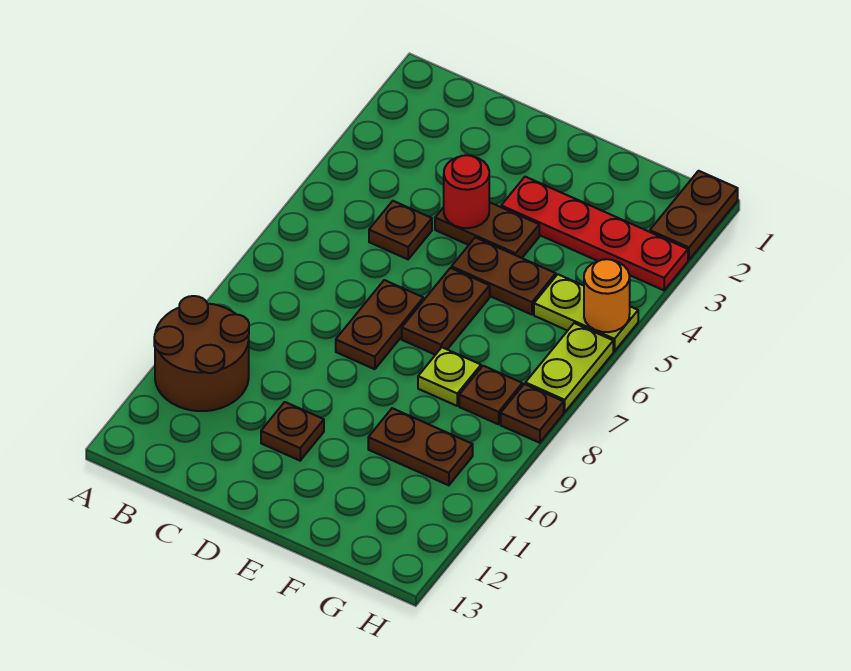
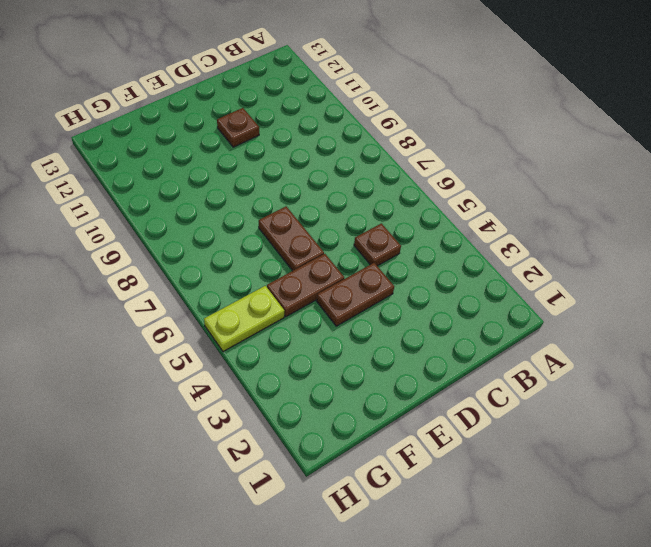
none -> brown 2x2 round brick [154,296,249,411]
none -> brown 1x2 plate [336,280,423,369]
none -> red 1x4 plate [501,177,688,290]

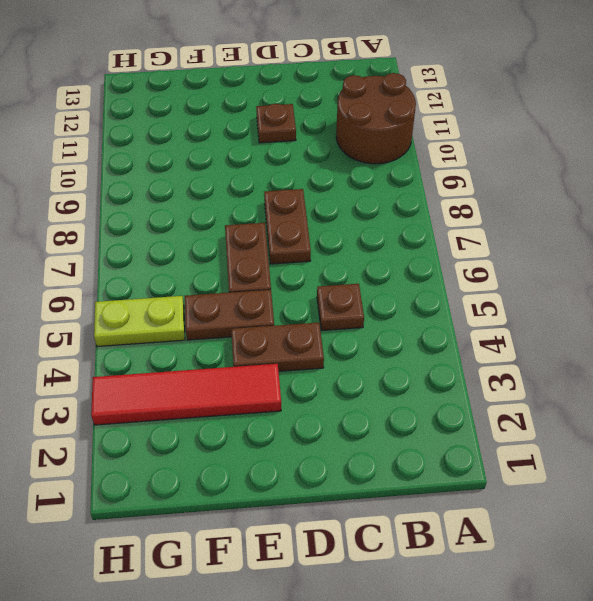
red 1x4 tile [91,364,281,425] -> red 1x4 plate [501,177,688,290]
none -> lime 1x1 plate [418,347,481,406]
none -> brown 1x2 plate [368,408,473,485]
none -> brown 1x1 plate [459,366,522,424]

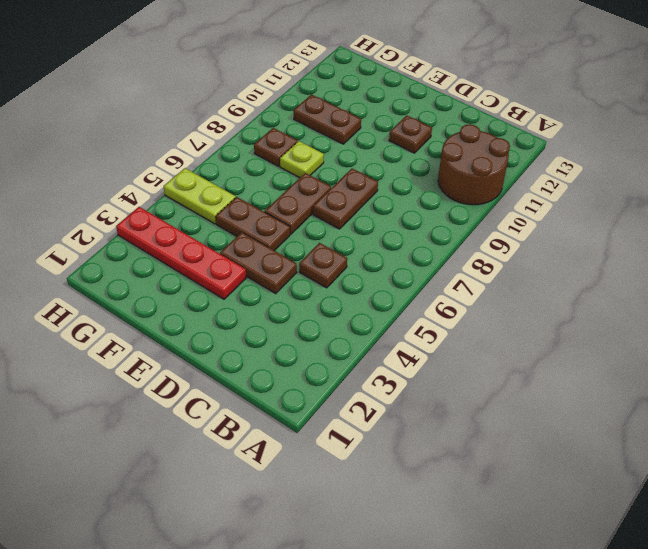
none -> brown 1x2 plate [650,171,738,260]
none -> lime 1x2 plate [525,323,613,412]
none -> brown 1x1 plate [501,384,564,443]

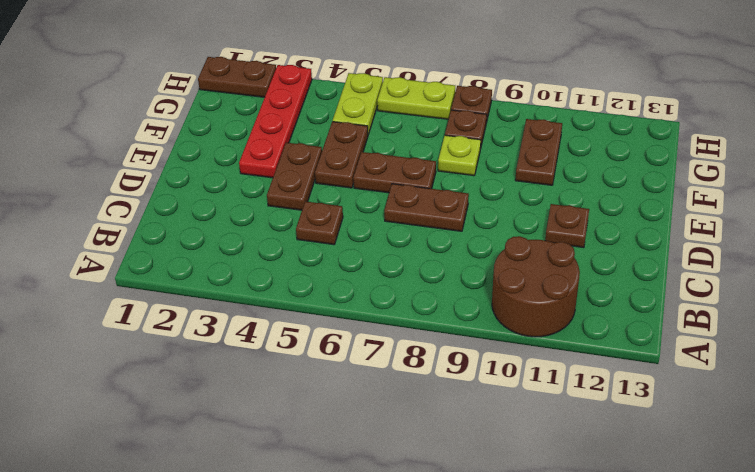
none -> red 1x1 round brick [444,155,489,228]
none -> orange 1x1 round brick [584,259,630,332]

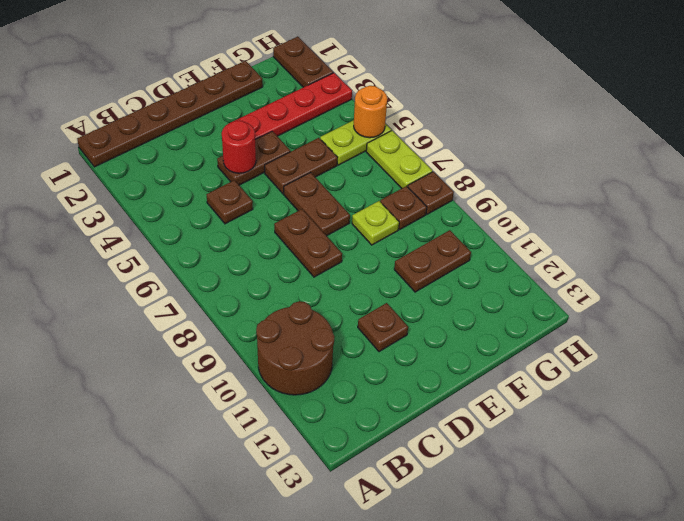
brown 1x6 plate [77,61,263,167] -> none

